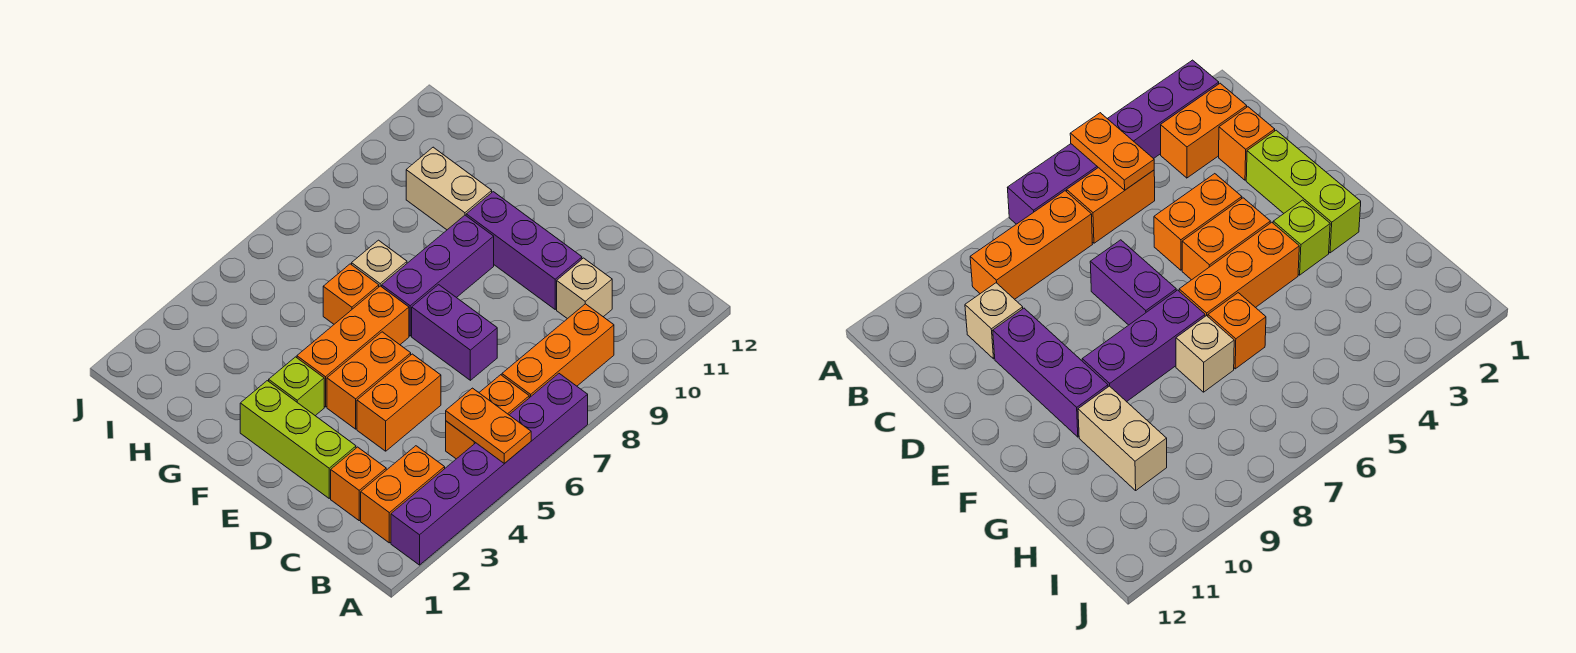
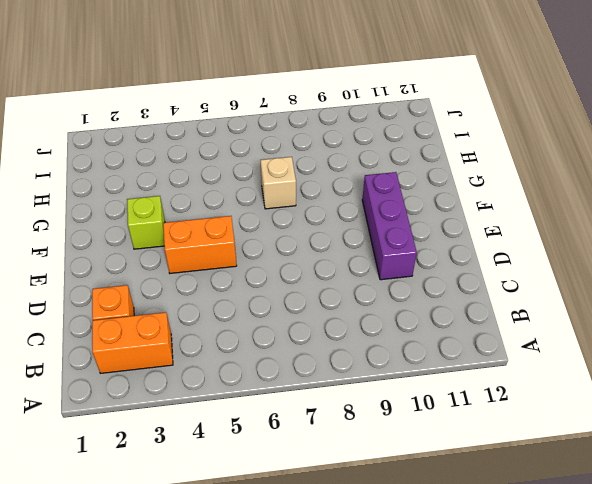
none -> purple 1x6 brick [391,374,588,565]
none -> orange 1x2 brick [446,375,529,459]
none -> orange 1x3 brick [502,304,614,398]

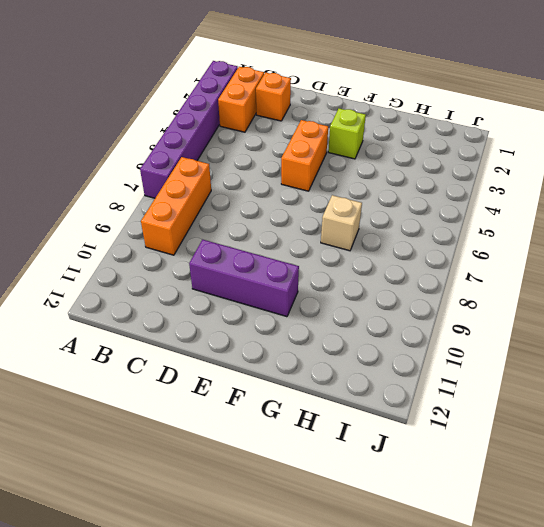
none -> orange 1x2 brick [446,375,529,459]
none -> tan 1x1 brick [557,258,612,319]
none -> lime 1x3 brick [240,381,356,498]

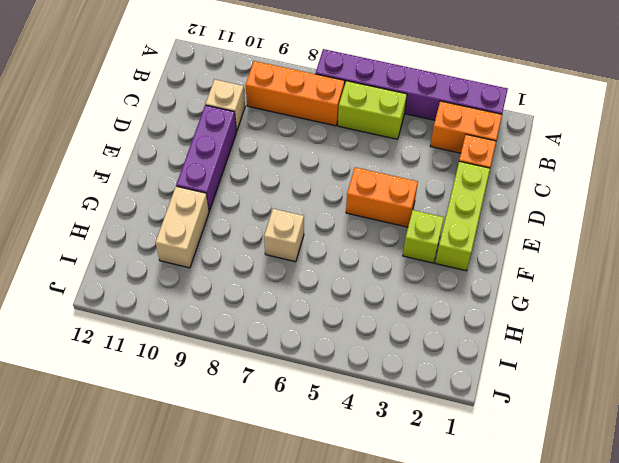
lime 1x2 brick [338,81,407,139] -> orange 1x2 brick [446,375,529,459]
none -> orange 1x2 brick [357,354,441,451]
none -> purple 1x2 brick [412,285,497,380]
none -> orange 1x3 brick [297,286,409,407]

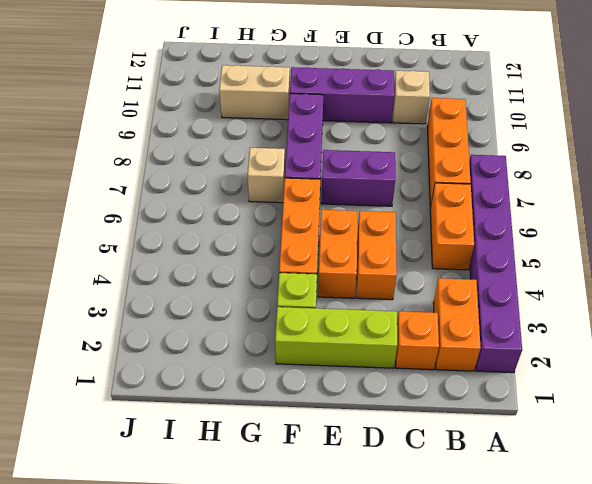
none -> orange 1x1 brick [323,264,379,324]
none -> orange 1x2 plate [446,388,531,464]

